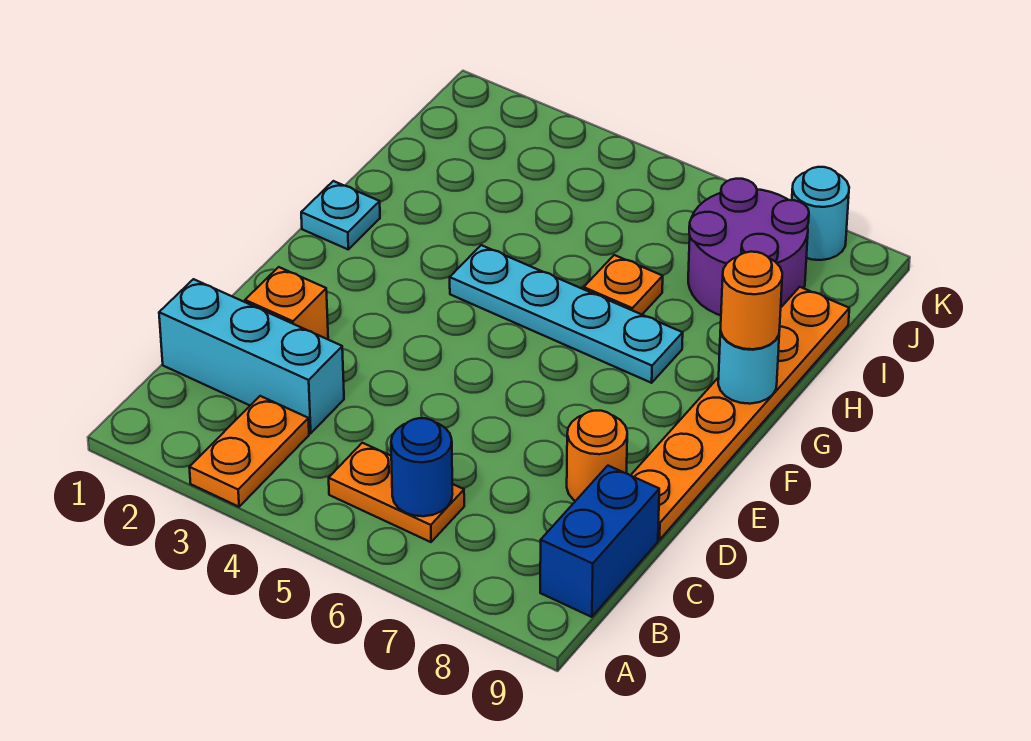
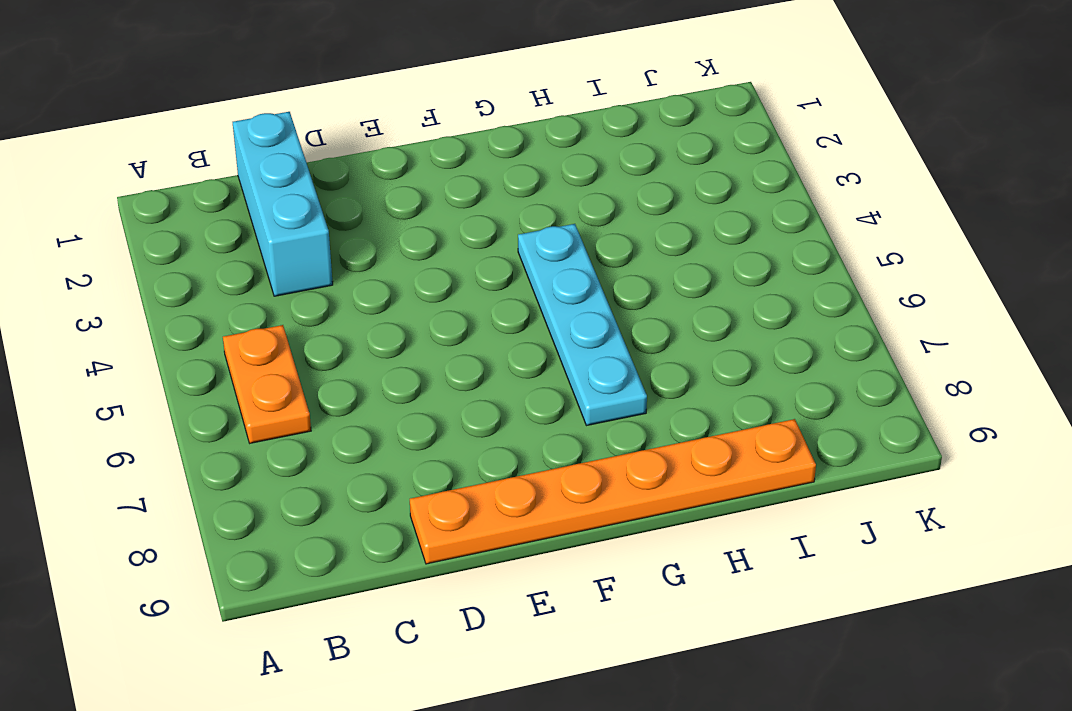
none -> orange 1x2 plate [189,396,309,507]
none -> blue 1x2 brick [540,466,659,617]
none -> orange 1x1 brick [245,267,328,339]

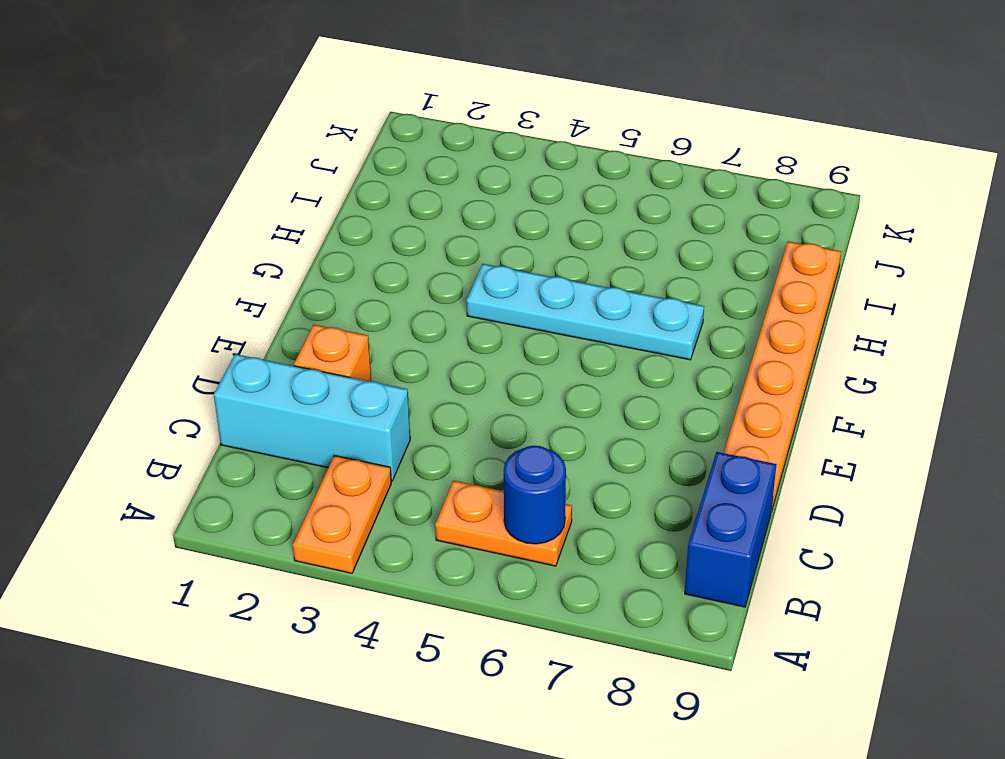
none -> orange 1x1 round brick [567,411,627,501]
none -> cyan 1x1 plate [301,181,380,249]
none -> orange 1x1 plate [584,255,663,314]

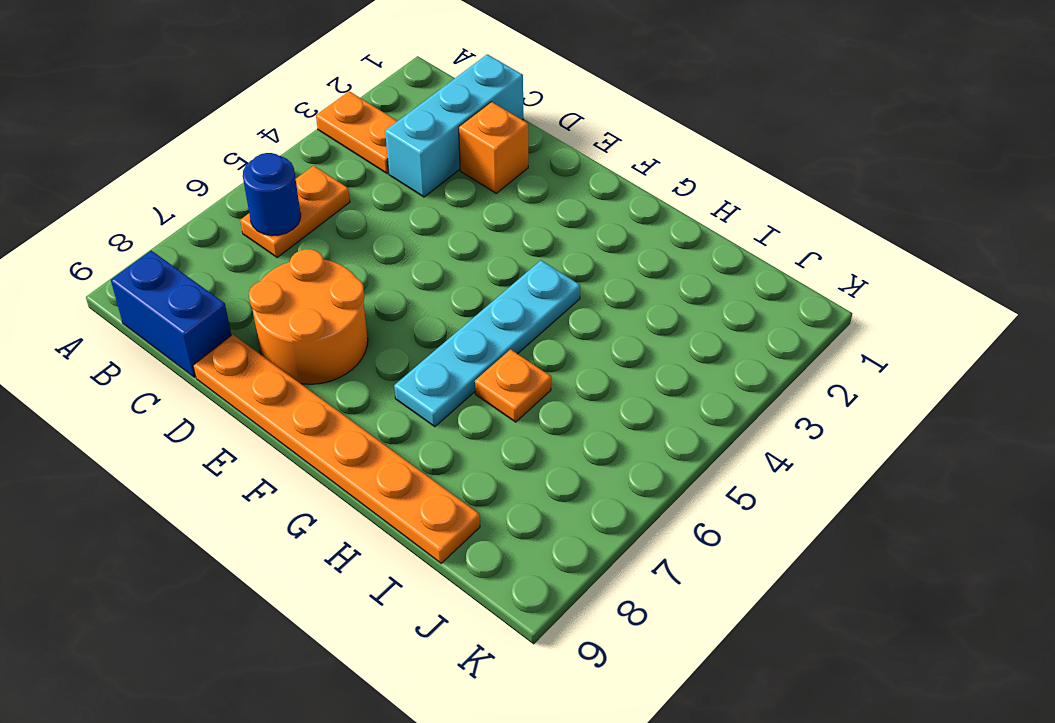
orange 2x2 round brick [249,249,368,384] -> orange 1x1 round brick [567,411,627,501]
none -> cyan 1x1 plate [301,181,380,249]
none -> purple 2x2 round brick [688,179,809,315]
none -> cyan 1x1 round brick [792,167,849,260]

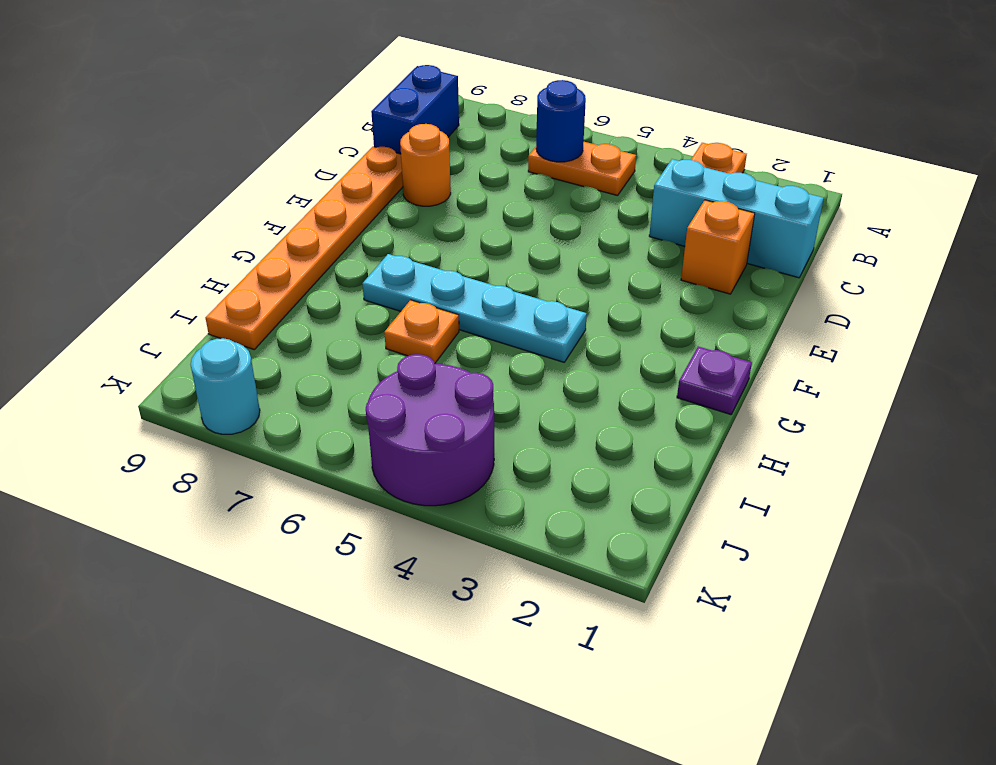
purple 1x1 plate [677,346,752,415] -> cyan 1x1 plate [301,181,380,249]
purple 2x2 round brick [366,354,494,506] -> purple 2x2 round brick moved to [688,179,809,315]
none -> cyan 1x1 round brick [718,331,779,404]
none -> orange 1x1 round brick [720,252,782,349]

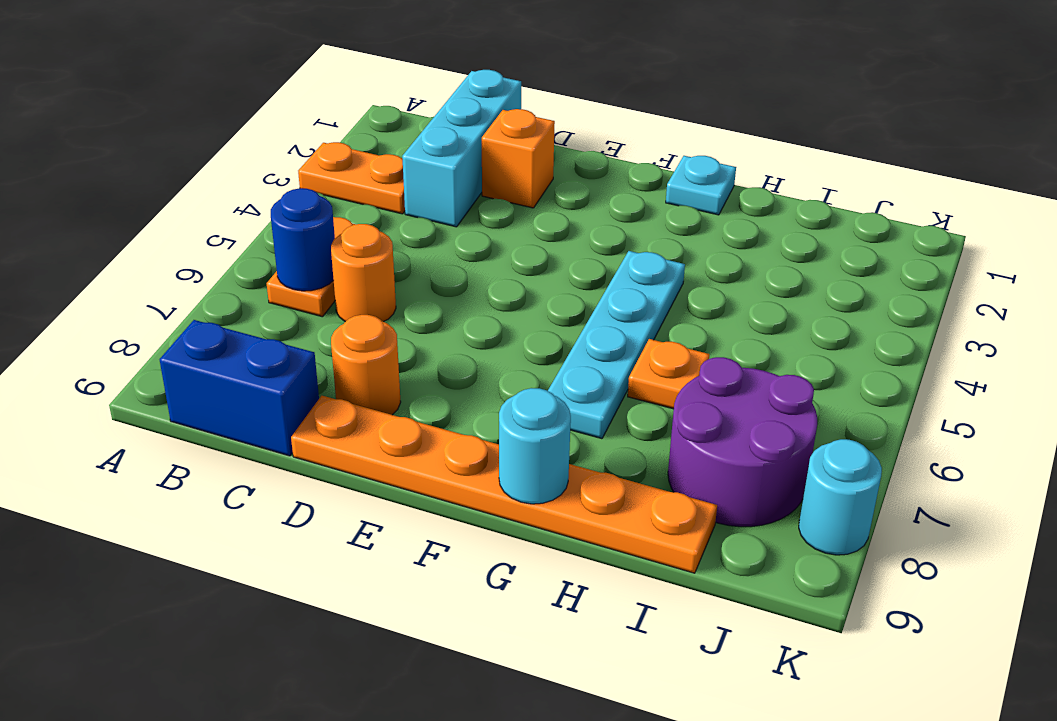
orange 1x1 round brick [331,224,396,322] -> orange 1x1 round brick moved to [720,252,782,349]

